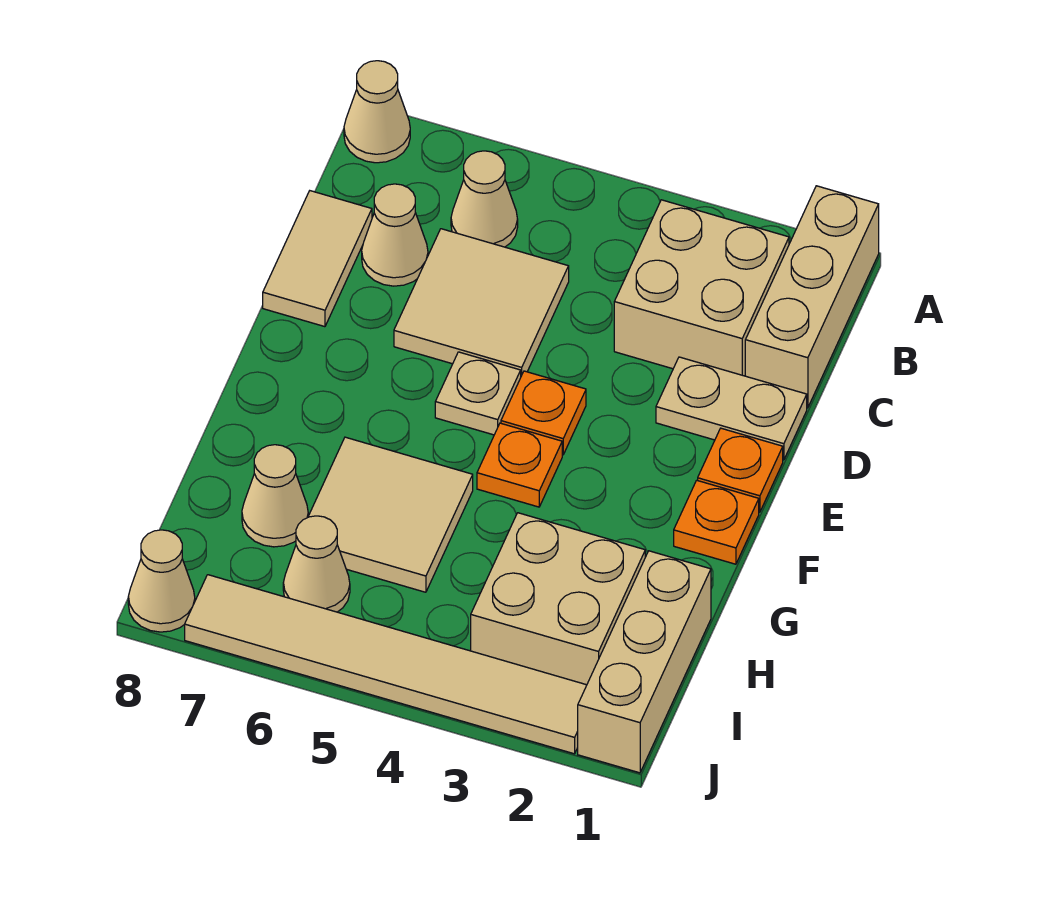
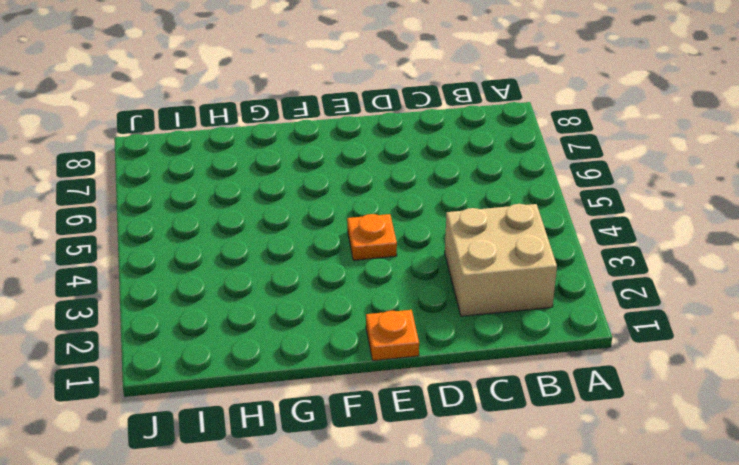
none -> tan 1x3 brick [745,186,879,408]
none -> tan 1x1 cone [344,61,410,163]
none -> tan 1x1 cone [451,151,518,247]

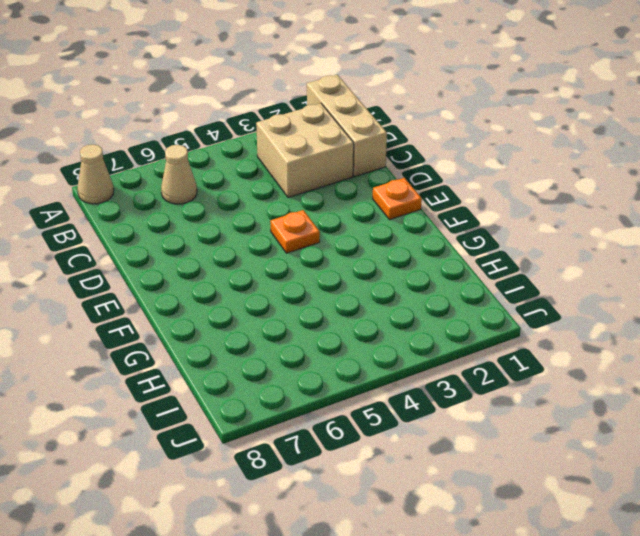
none -> tan 2x2 tile [394,229,569,376]
none -> tan 1x1 cone [362,184,428,286]
none -> tan 1x2 tile [263,191,372,327]

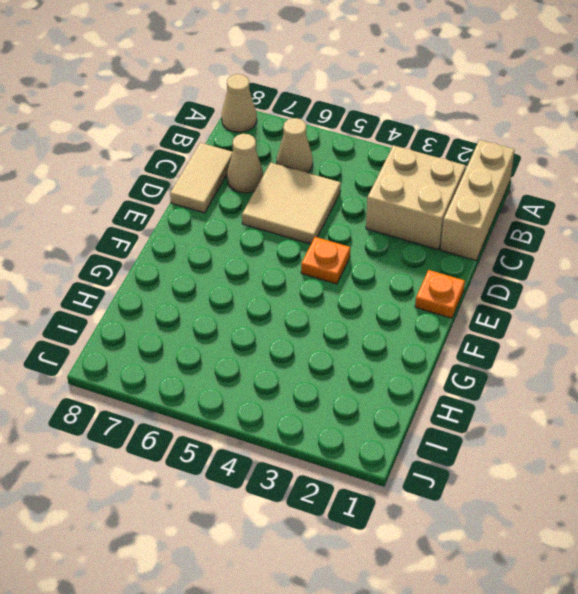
none -> tan 1x2 plate [656,357,807,460]
none -> tan 1x1 plate [435,352,521,435]
none -> orange 1x1 plate [674,480,759,564]

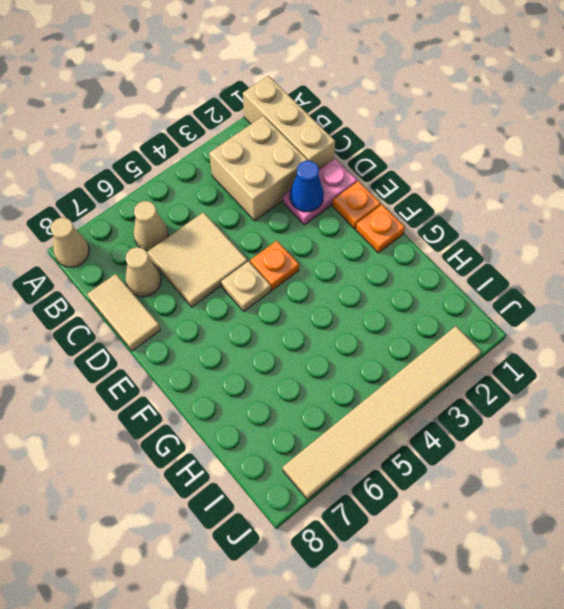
pink 1x2 plate [283,158,357,225] -> tan 1x2 plate [656,357,807,460]
blue 1x1 cone [290,161,324,212] -> none
none -> orange 1x1 plate [477,423,562,507]
none -> tan 2x2 tile [308,437,473,592]
none -> tan 1x3 brick [578,551,711,773]

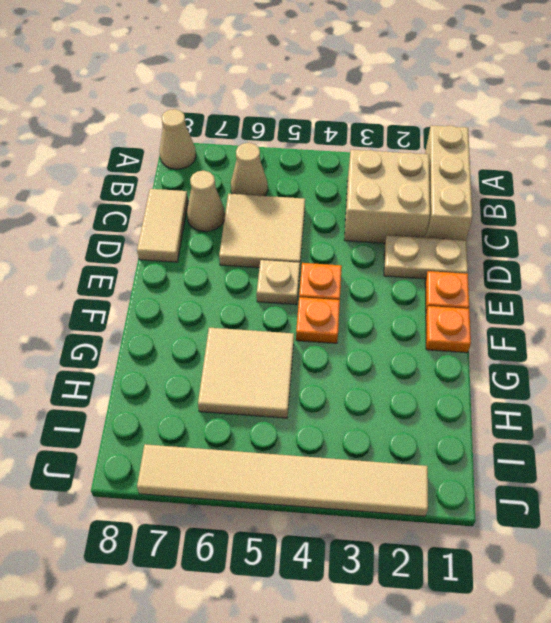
none -> tan 1x3 brick [578,551,711,773]
none -> tan 2x2 brick [471,513,645,685]
none -> tan 1x1 cone [242,445,308,547]

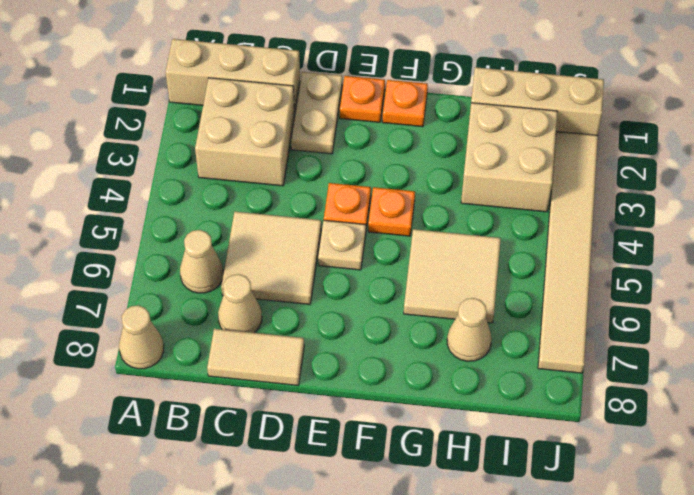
none -> tan 1x1 cone [283,516,350,612]
none -> tan 1x1 cone [128,530,195,632]

